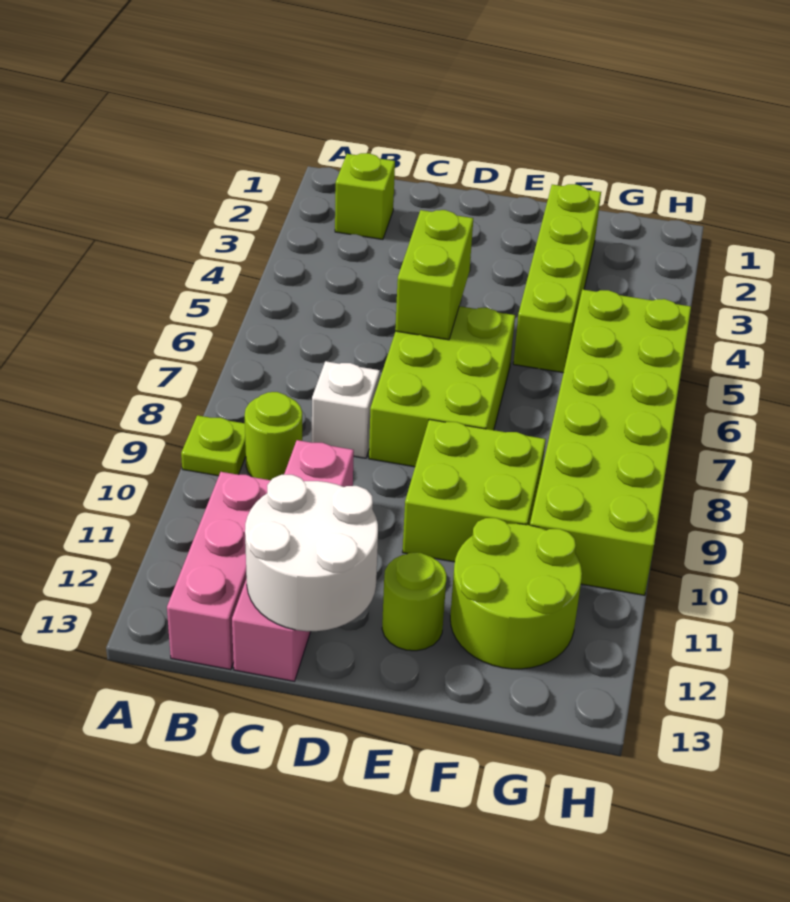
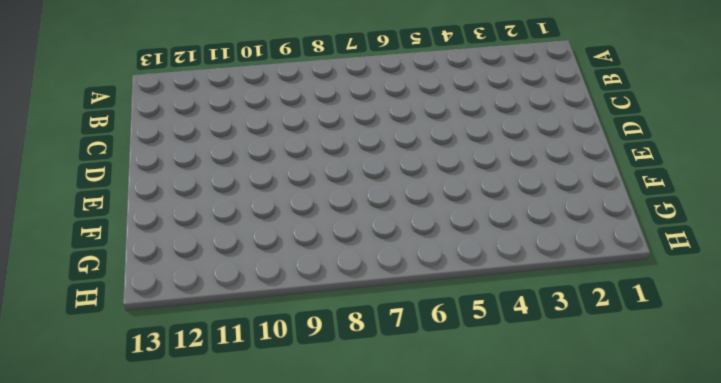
none -> lime 1x1 plate [181,415,246,476]
none -> lime 1x1 brick [335,153,395,240]
none -> lime 1x1 round brick [245,392,302,480]

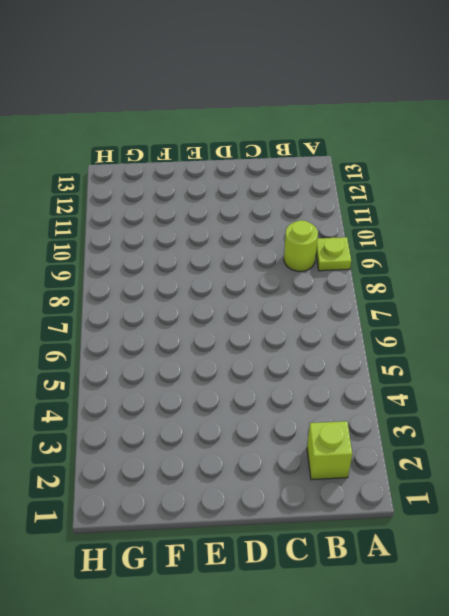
none -> pink 1x3 brick [167,472,271,670]
none -> white 1x1 brick [312,361,380,458]
none -> pink 1x4 brick [232,440,354,681]

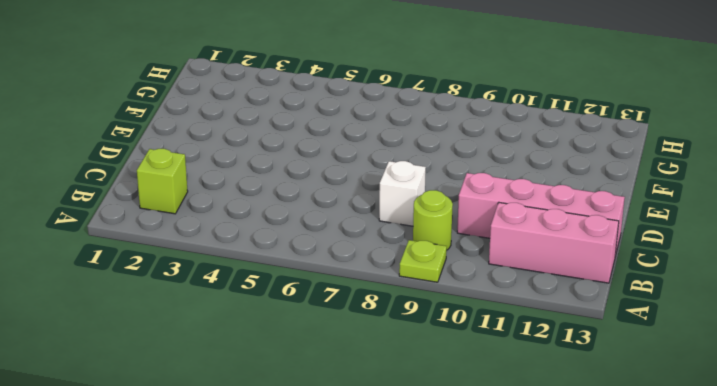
none -> lime 2x3 brick [369,306,515,467]
none -> lime 2x2 brick [403,419,546,562]
none -> lime 1x1 round brick [382,553,446,651]

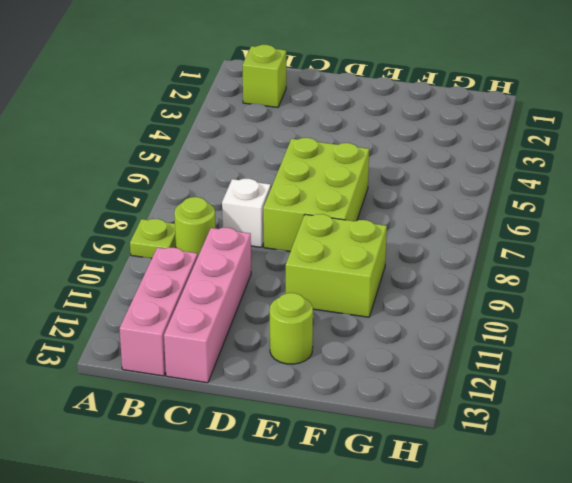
none -> lime 1x4 brick [513,184,601,373]
none -> lime 2x2 round brick [450,518,582,669]
none -> lime 2x6 brick [530,289,691,595]

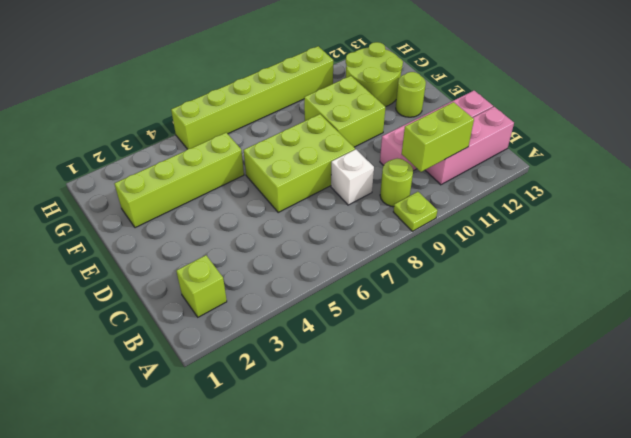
lime 1x2 brick [402,102,474,172] -> lime 1x2 brick moved to [395,210,473,340]
lime 1x6 brick [171,46,333,149] -> lime 2x6 brick [530,289,691,595]
none -> white 2x2 round brick [245,475,378,631]

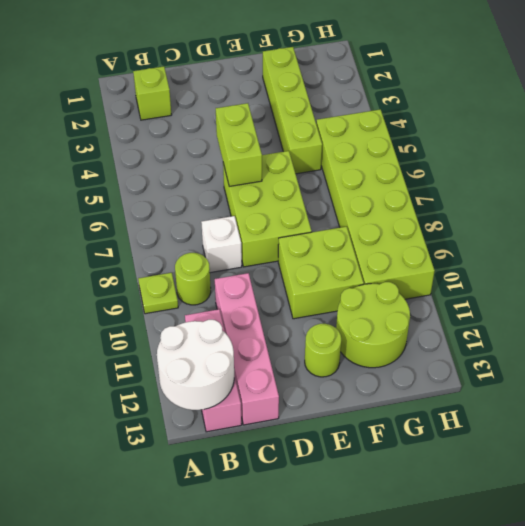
white 2x2 round brick [157,320,234,410] -> white 2x2 round brick moved to [245,475,378,631]

